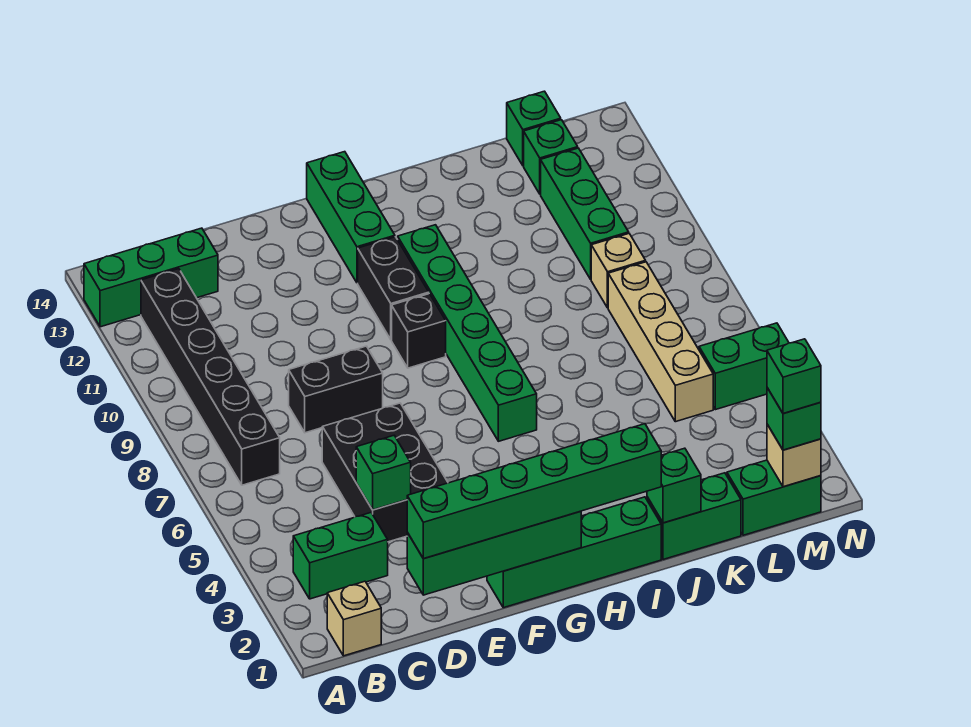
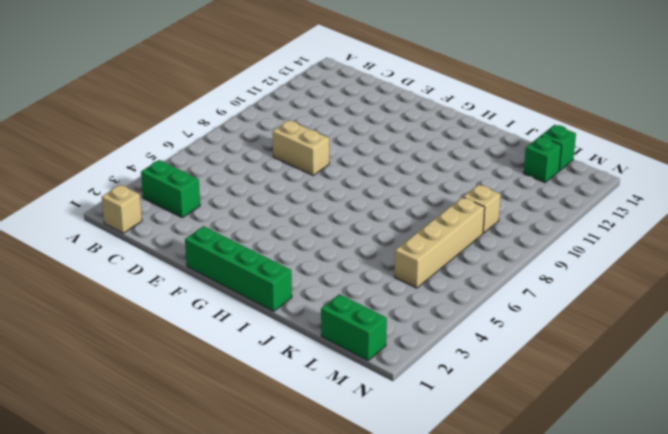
tan 1x2 brick [273,120,329,175] -> black 1x2 brick [289,346,383,433]
none -> green 1x3 brick [84,228,218,327]
none -> black 1x6 brick [141,269,280,485]
none -> black 2x3 brick [322,403,448,542]

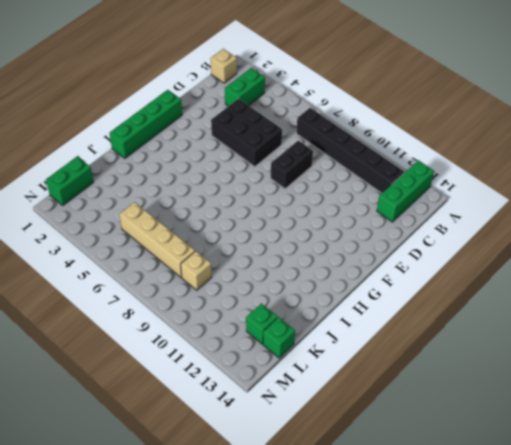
none -> black 1x1 brick [392,294,446,368]
none -> black 1x2 brick [358,237,429,340]
none -> green 1x3 brick [307,152,395,283]

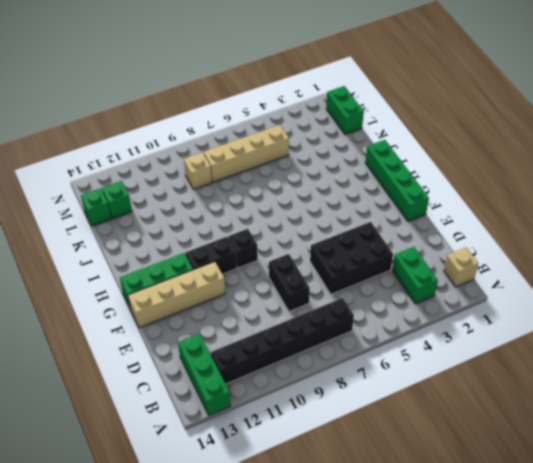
tan 1x4 brick [128,262,225,328] -> none
none -> green 1x6 brick [398,225,537,441]
none -> green 1x2 brick [647,473,741,559]
none -> green 1x3 brick [541,148,629,279]

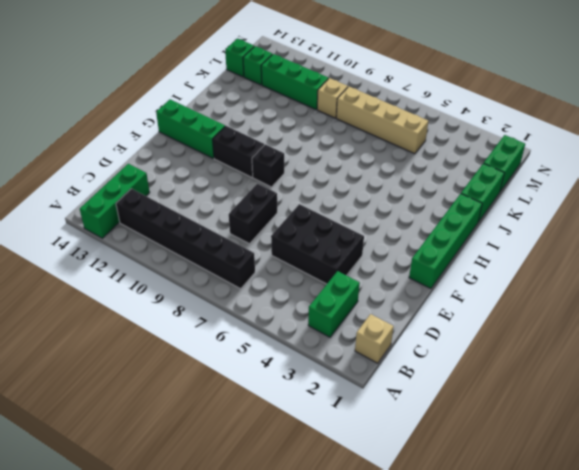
none -> green 1x6 brick [398,225,537,441]
none -> green 1x2 brick [699,323,789,410]
none -> green 1x4 brick [407,511,581,595]

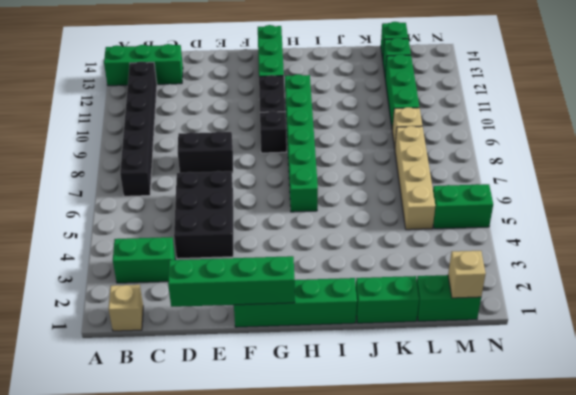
none -> green 1x1 brick [356,436,411,510]
none -> green 1x1 brick [647,448,701,523]
none -> green 1x6 brick [407,424,661,559]

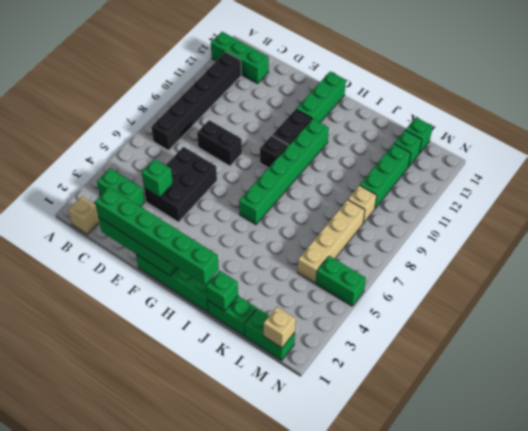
none -> green 1x1 brick [767,388,821,450]
none -> green 1x1 brick [767,339,821,414]

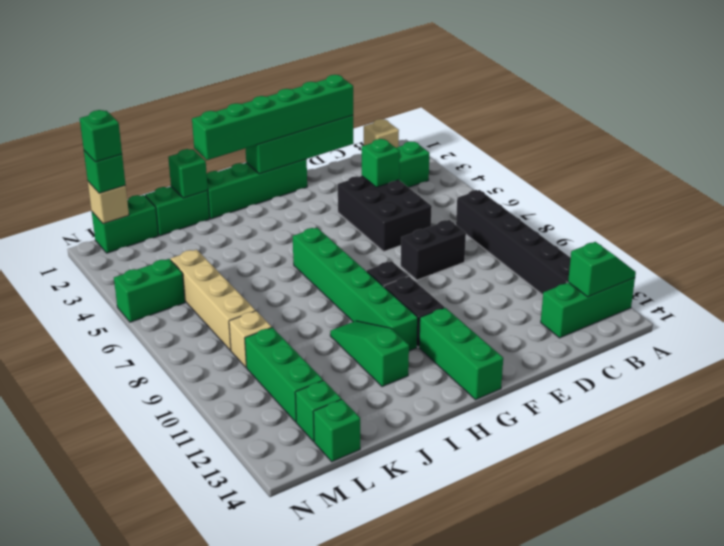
green 1x2 slope [568,242,636,297] -> none
green 1x3 slope [330,321,409,387] -> none

